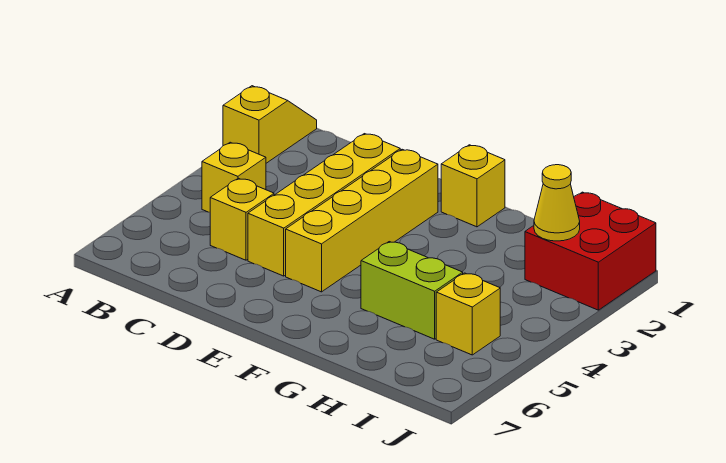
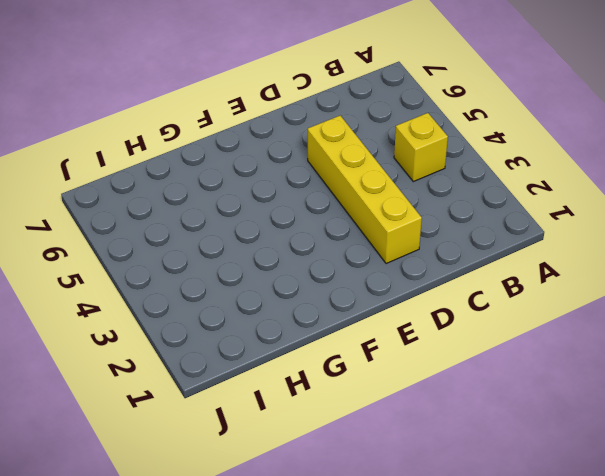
none -> yellow 1x2 slope [223,86,317,163]
none -> yellow 1x1 brick [210,178,274,260]

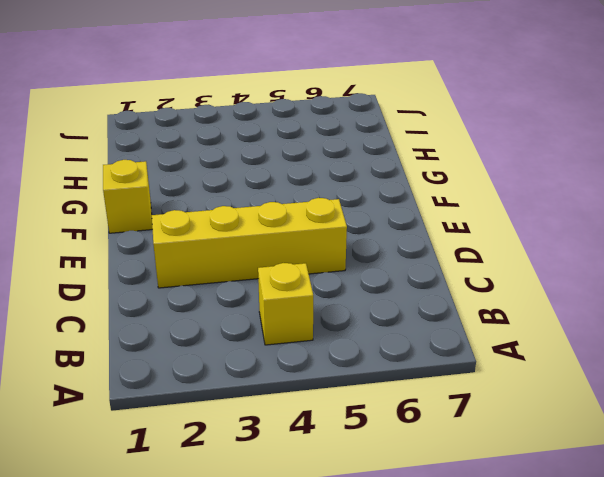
none -> yellow 1x2 slope [223,86,317,163]
none -> yellow 1x1 brick [210,178,274,260]

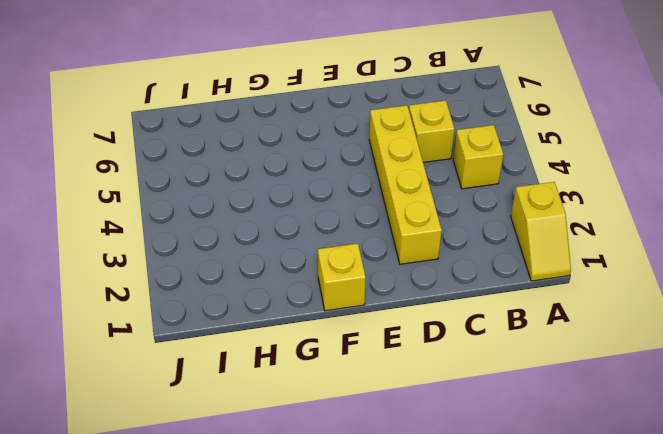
none -> yellow 1x4 brick [286,149,438,292]
none -> lime 1x2 brick [361,242,463,339]

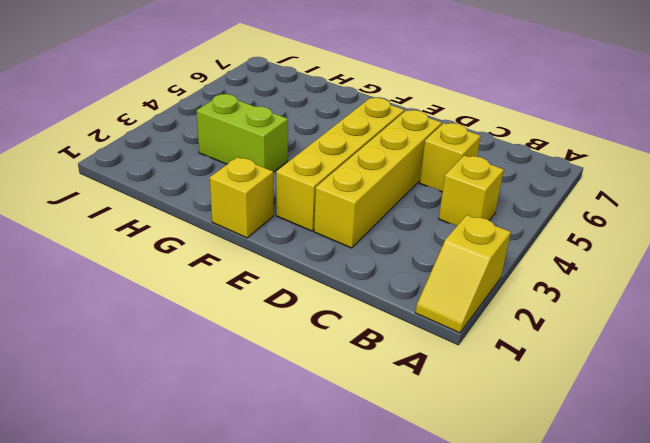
lime 1x2 brick [197,94,288,172] -> lime 1x2 brick moved to [361,242,463,339]
none -> red 2x2 brick [525,192,656,310]
none -> yellow 1x1 brick [436,273,500,355]

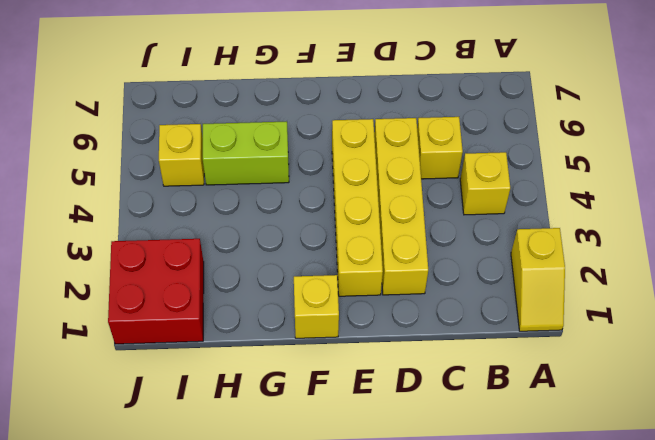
none -> yellow 1x1 cone [534,165,580,241]

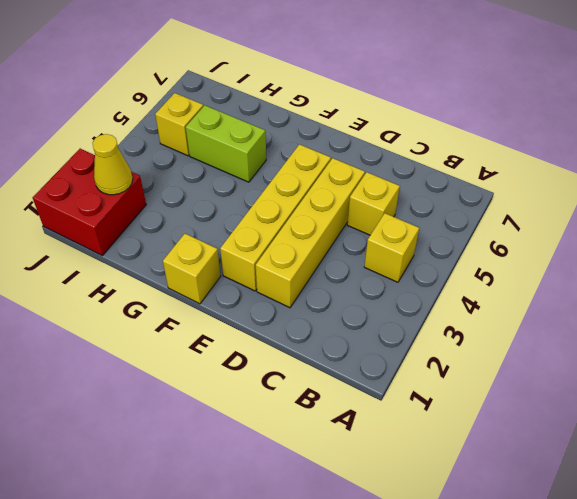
none -> yellow 1x2 slope [223,86,317,163]

